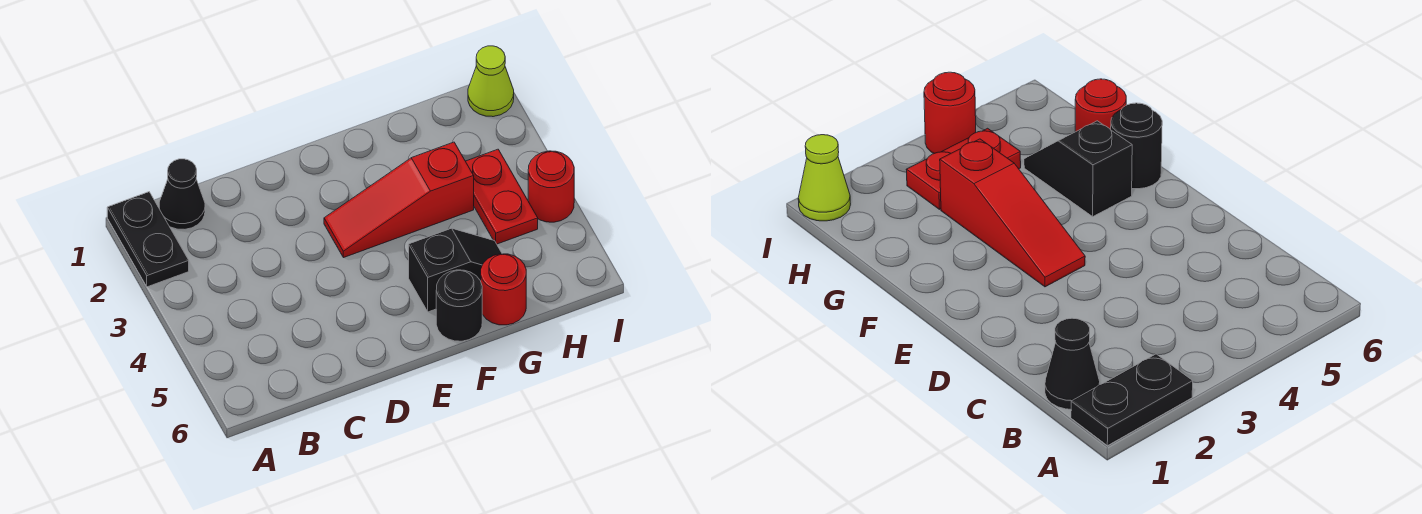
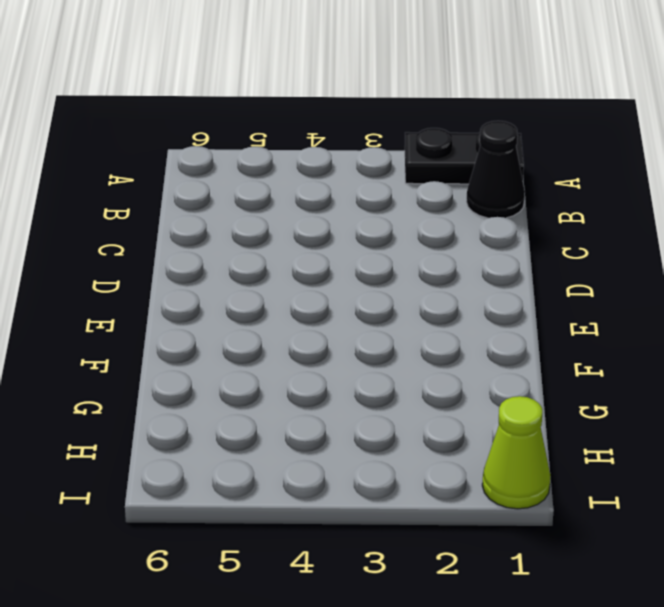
none -> red 1x3 slope [324,142,474,258]
none -> black 1x2 slope [409,228,502,312]

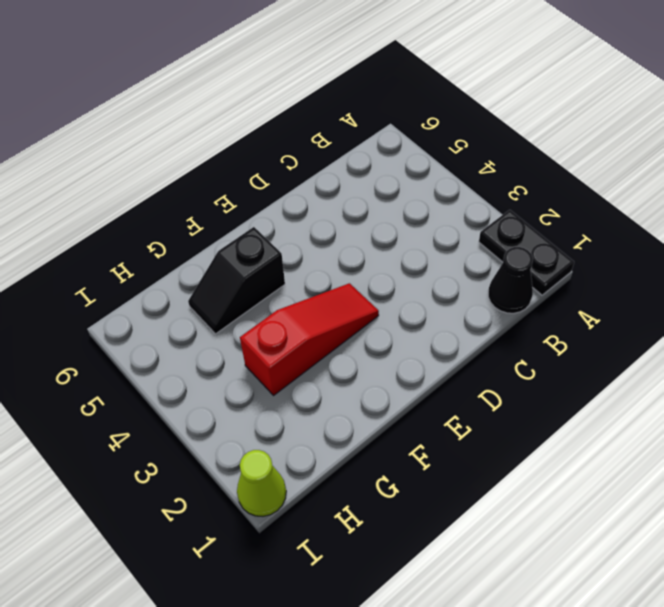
none -> black 1x1 round brick [436,270,482,341]
none -> red 1x1 round brick [481,254,526,325]

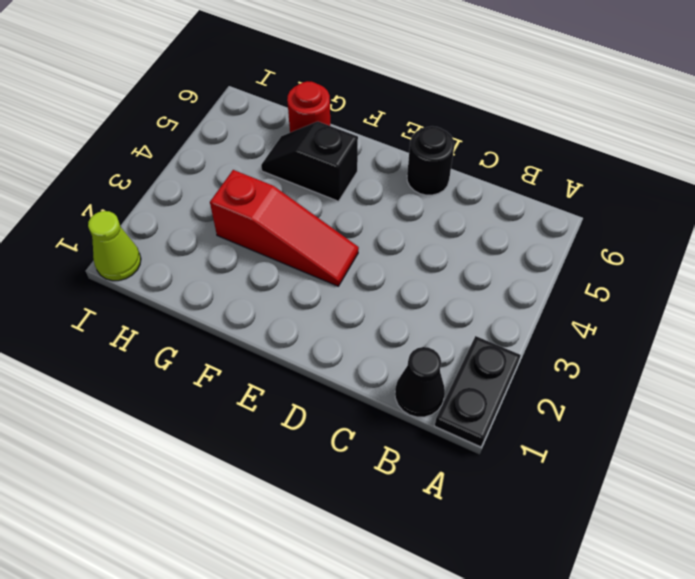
black 1x1 round brick [407,126,454,195] -> black 1x1 round brick moved to [436,270,482,341]
none -> red 1x2 plate [466,149,538,244]
none -> red 1x1 round brick [528,151,574,222]

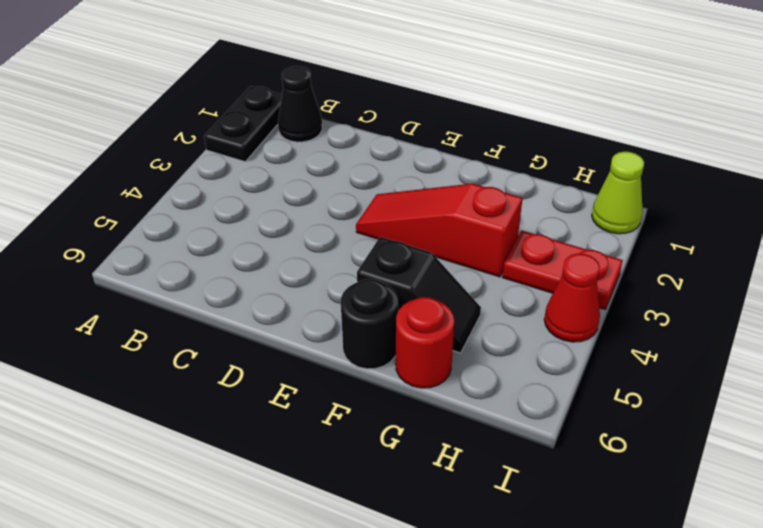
red 1x2 plate [503,230,623,309] -> red 1x2 plate turned to [466,149,538,244]
red 1x1 cone [544,254,600,342] -> red 1x1 round brick [528,151,574,222]

